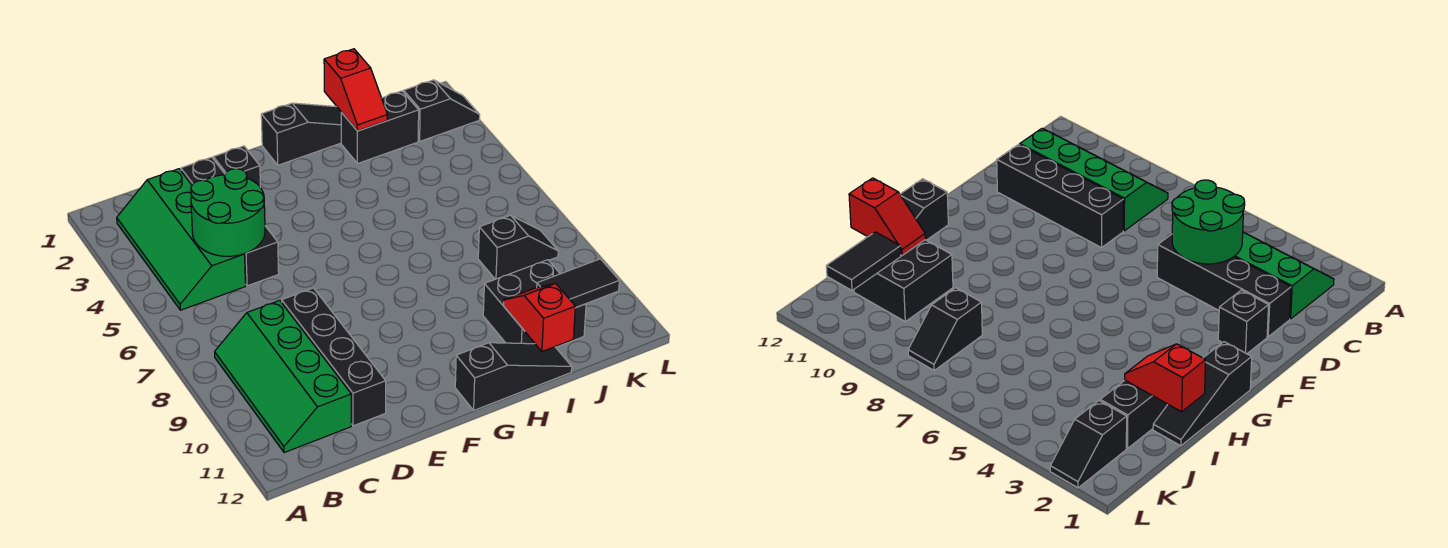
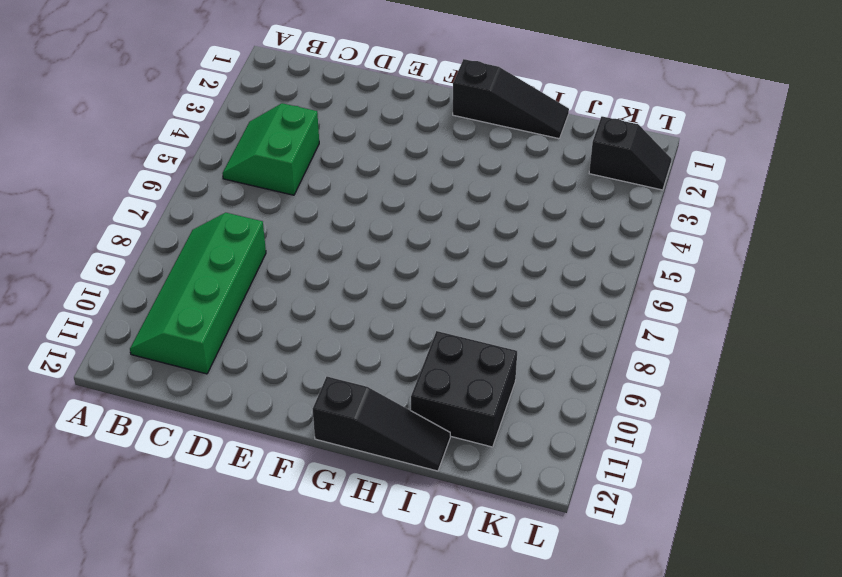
green 2x2 slope [222,103,319,195] -> green 2x4 slope [117,169,246,310]
none -> black 1x4 brick [181,157,279,286]
none -> black 1x4 brick [282,288,386,426]
none -> black 1x1 brick [213,146,260,186]

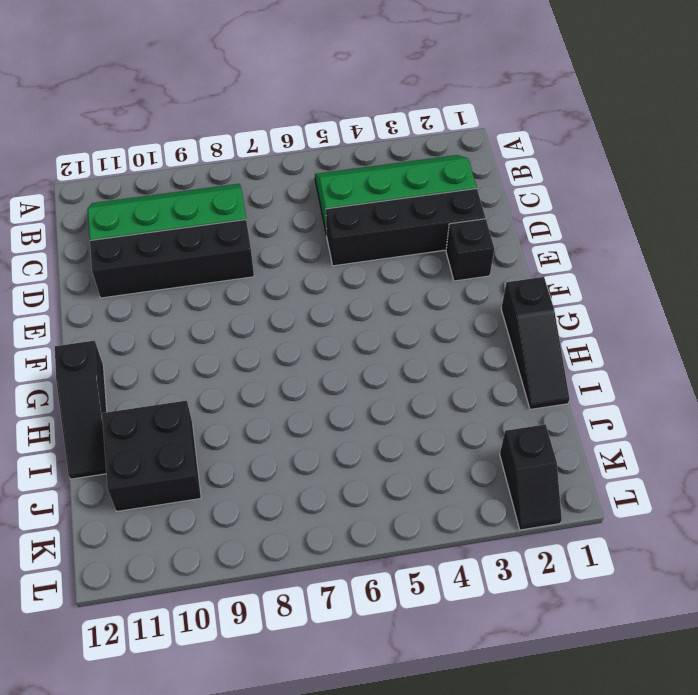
none -> black 1x2 brick [341,91,419,164]
none -> black 1x2 slope [478,215,558,279]
none -> green 2x2 round brick [191,169,265,256]

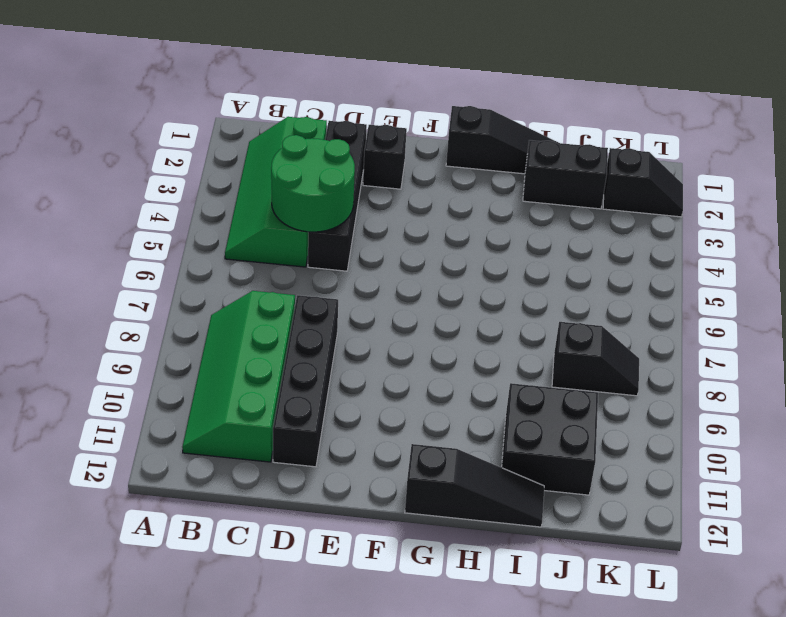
none -> red 1x2 slope [324,49,387,131]
none -> red 1x2 slope [504,283,575,351]
none -> black 1x2 tile [537,259,619,308]

